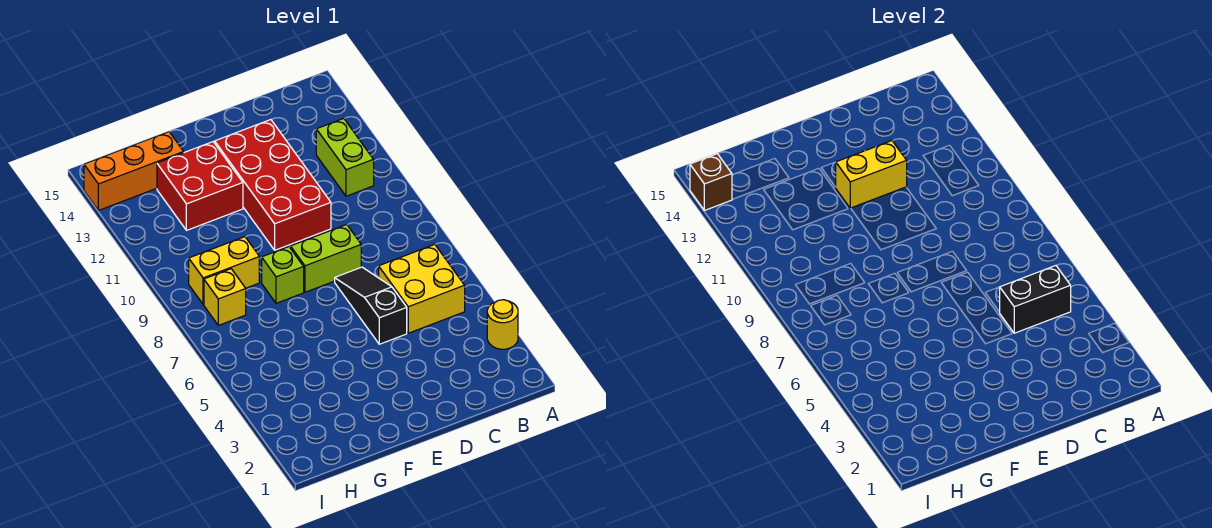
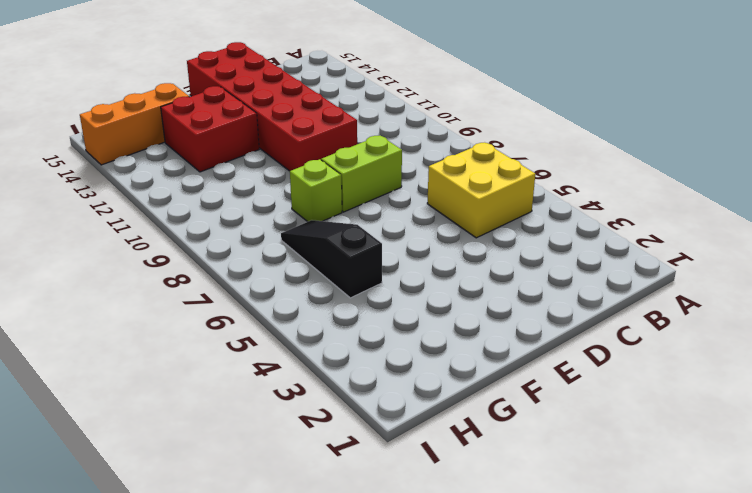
red 2x6 brick [187,42,357,171] -> red 2x4 brick [215,120,331,250]
black 1x3 slope [281,220,382,298] -> black 1x3 slope moved to [335,267,407,344]
none -> yellow 1x1 round brick [487,300,518,349]
none -> lime 1x2 brick [316,118,374,196]
none -> yellow 1x2 brick [189,237,259,304]

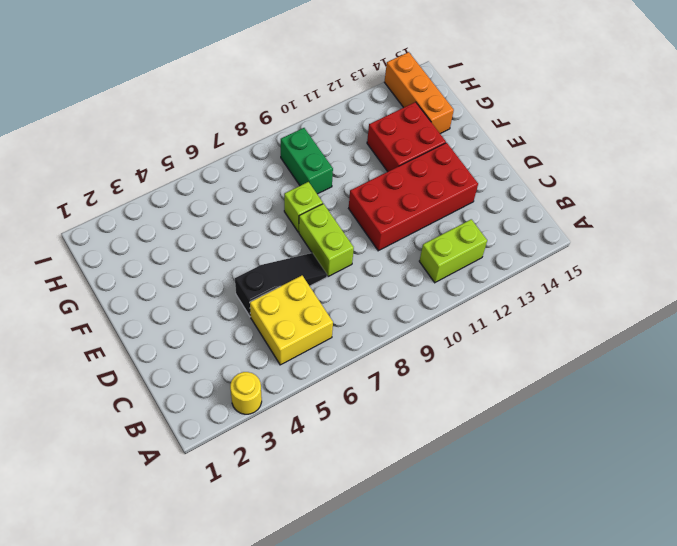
green 1x2 brick [281,128,333,194] -> yellow 1x2 brick [189,237,259,304]
none -> yellow 1x1 brick [204,269,246,325]
none -> black 1x2 brick [1000,266,1071,333]
none -> yellow 1x2 brick [836,141,907,208]

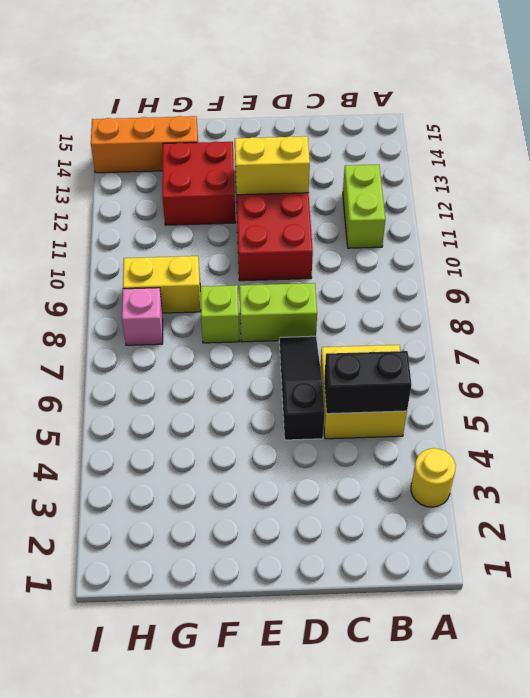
pink 1x1 brick [122,288,163,345] -> yellow 1x1 brick [204,269,246,325]
none -> brown 1x1 brick [690,154,732,210]

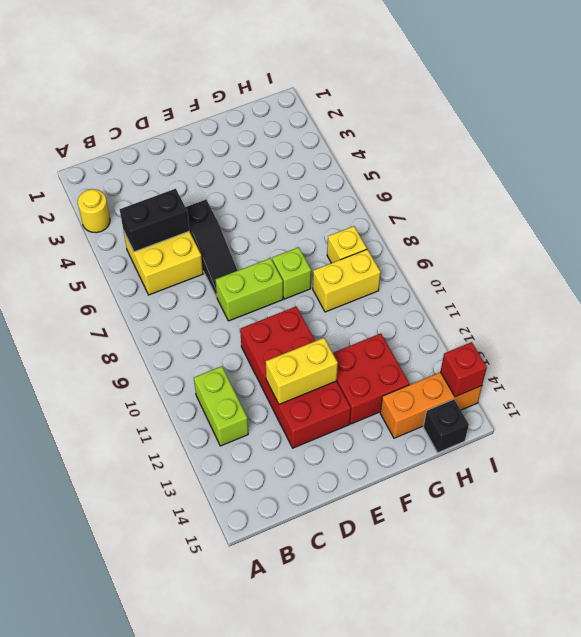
black 1x1 brick [423,399,469,453] -> none
red 1x1 brick [440,342,487,397] -> brown 1x1 brick [690,154,732,210]

